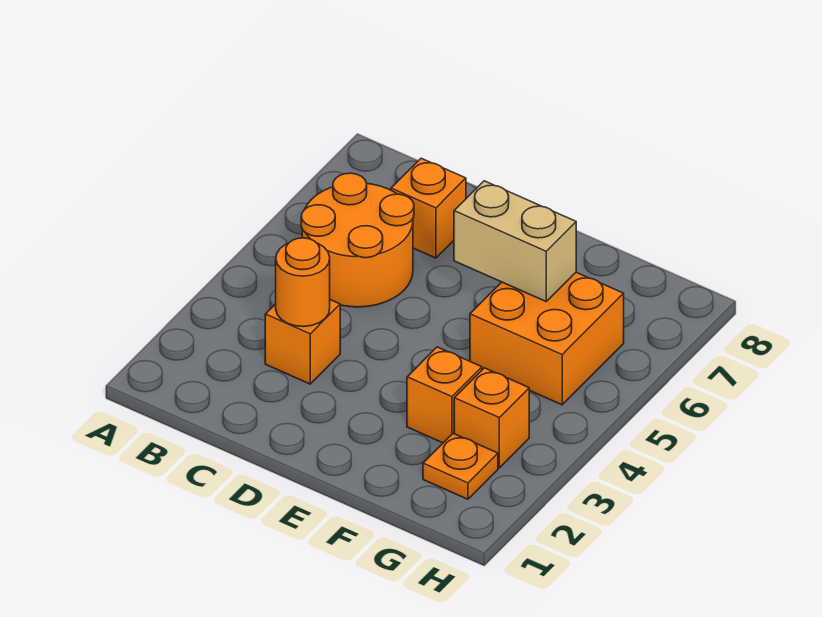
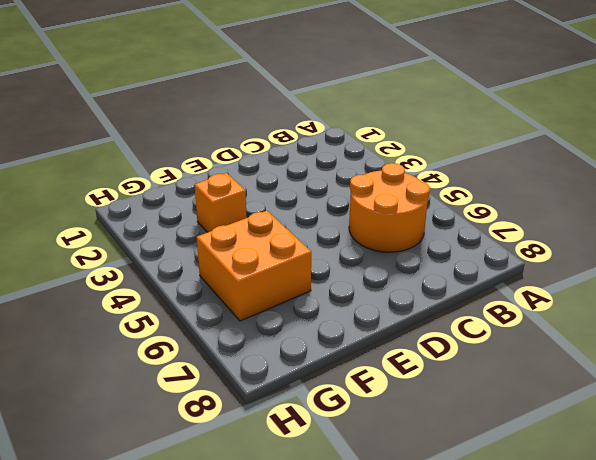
none -> orange 1x1 brick [265,300,340,384]
none -> orange 1x1 brick [391,158,466,258]

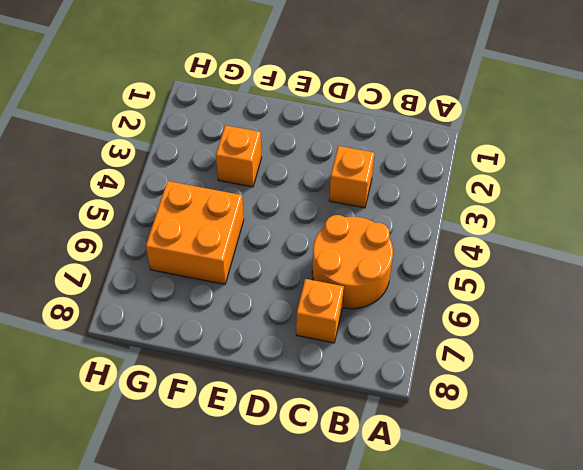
none -> orange 1x1 plate [423,433,498,499]
none -> orange 1x1 brick [454,368,529,468]

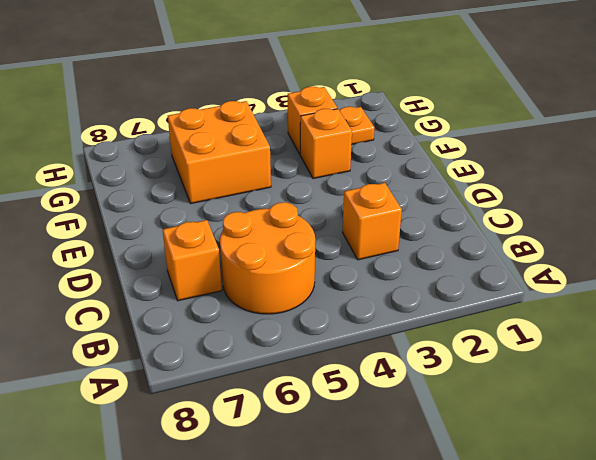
none -> orange 1x1 round brick [276,238,330,327]
none -> tan 1x2 brick [454,181,576,301]

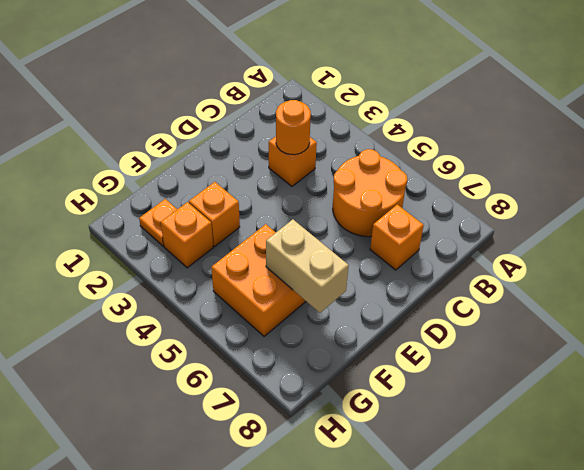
tan 1x2 brick [266,219,349,313] -> tan 1x2 brick turned to [454,181,576,301]

